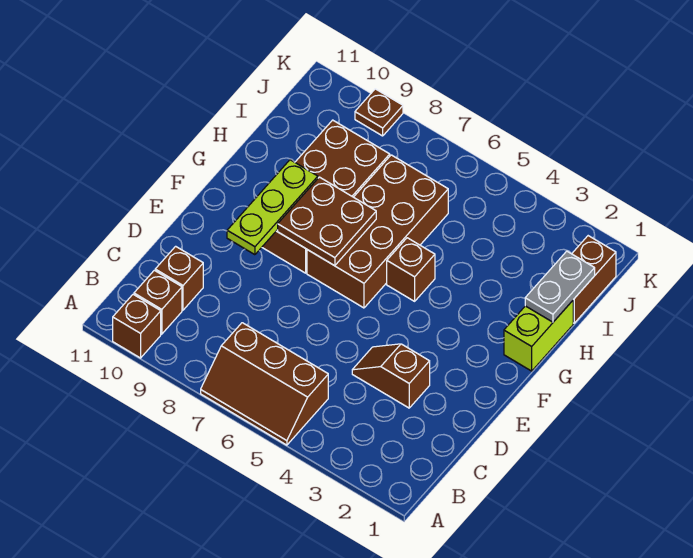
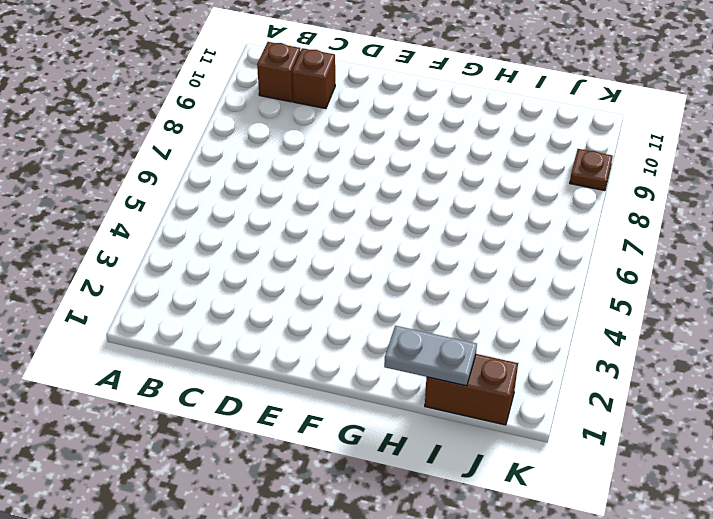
none -> brown 2x3 slope [201,323,328,445]
none -> brown 1x1 brick [113,294,161,358]
none -> brown 1x2 slope [352,344,430,408]

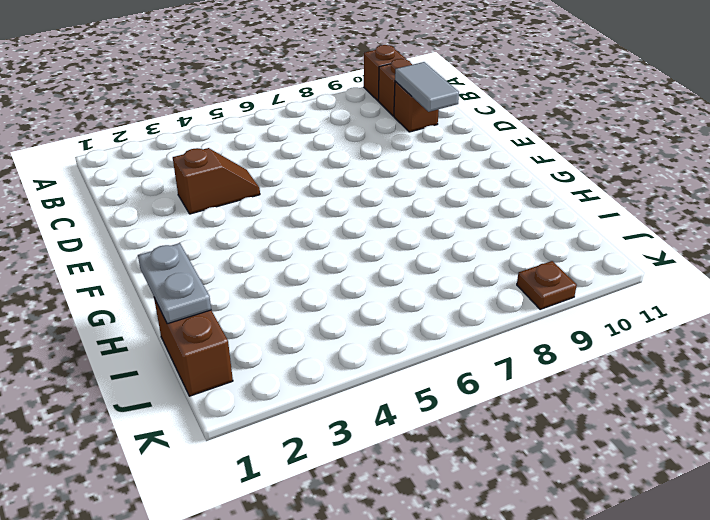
grey 1x2 tile [395,62,459,112] -> none
none -> brown 2x3 slope [201,323,328,445]
none -> brown 2x4 brick [307,155,448,308]
none -> brown 2x4 brick [262,120,390,273]

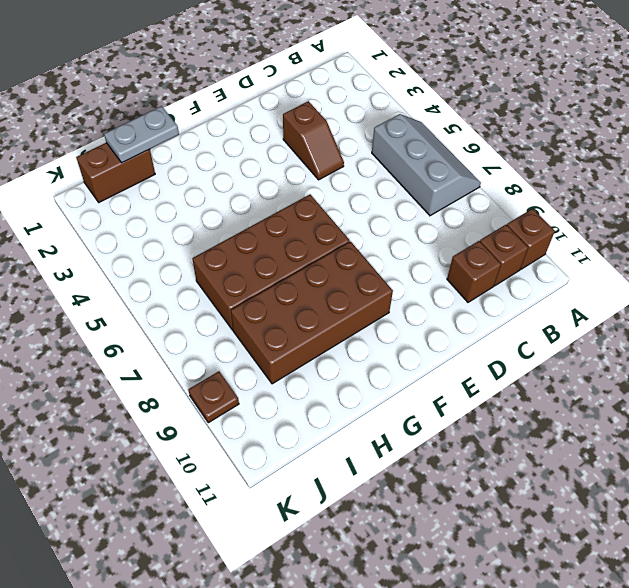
grey 2x3 slope [372,114,481,216] -> brown 2x3 slope [201,323,328,445]
none -> lime 1x2 brick [504,301,573,371]
none -> brown 1x1 brick [387,238,435,301]
none -> lime 1x3 plate [227,160,318,255]

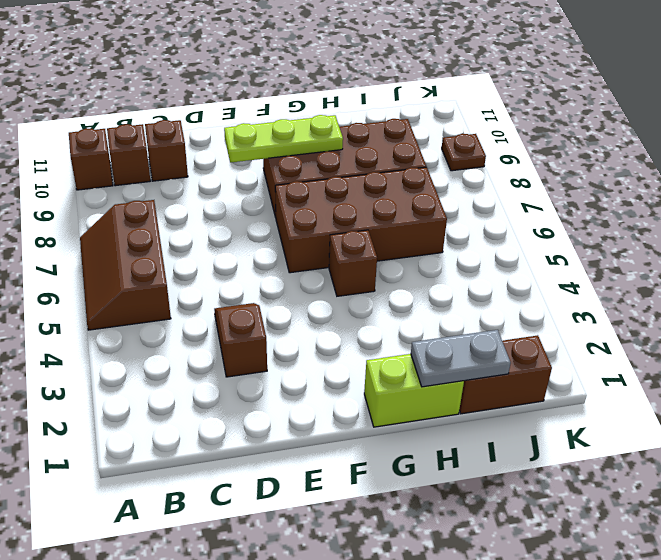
none -> brown 2x2 plate [278,177,376,266]

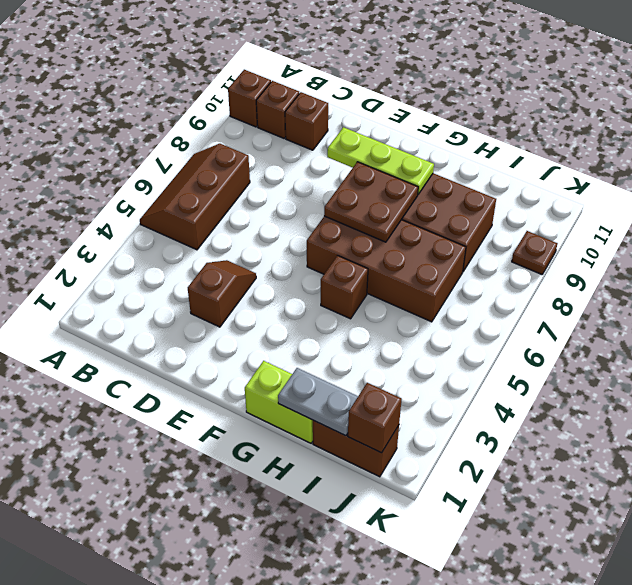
brown 1x1 brick [348,383,402,453] -> none

